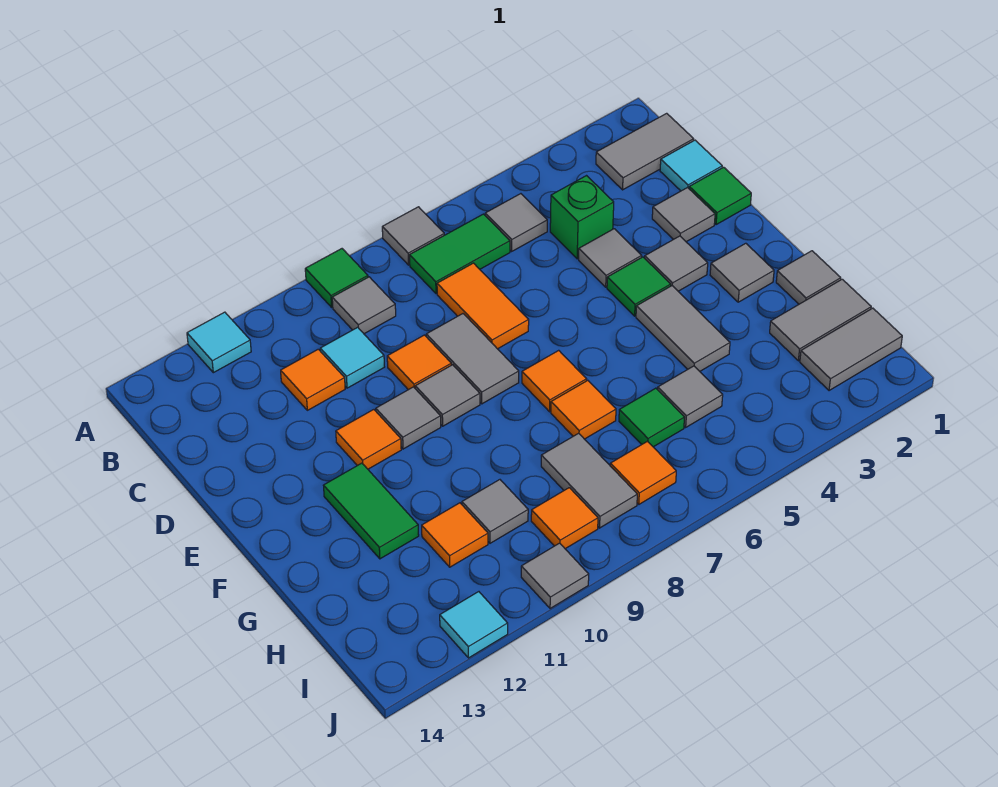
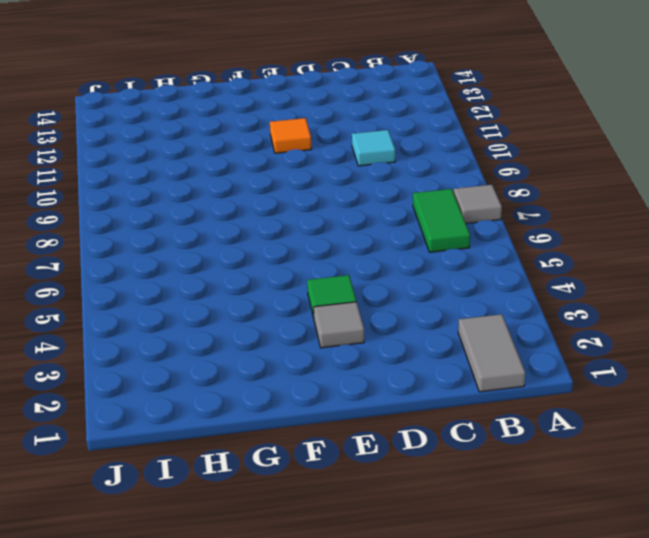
none -> green 1x1 tile [305,249,368,307]
none -> cyan 1x1 tile [187,312,251,373]
none -> grey 1x1 tile [485,194,547,251]
none -> grey 1x1 tile [332,277,396,334]

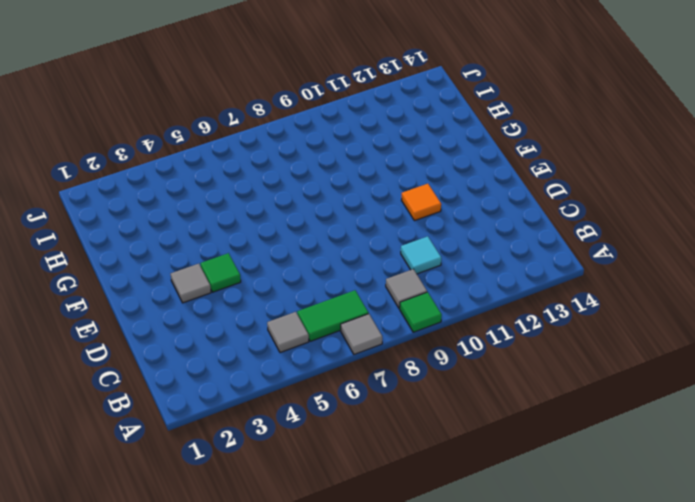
none -> cyan 1x1 tile [187,312,251,373]
none -> grey 1x2 tile [596,113,694,190]
none -> cyan 1x1 tile [660,140,722,191]
none -> green 1x1 brick [550,176,614,259]

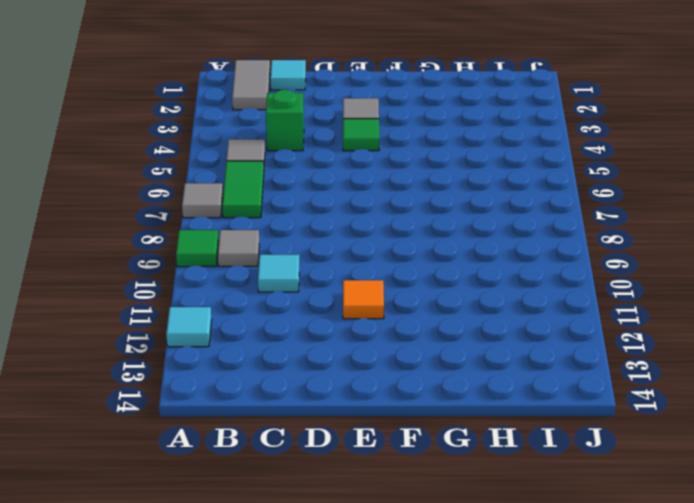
none -> orange 1x2 tile [437,263,529,349]
none -> orange 1x1 tile [281,349,345,410]
none -> green 1x1 tile [689,167,751,225]
none -> grey 1x1 tile [652,187,715,242]

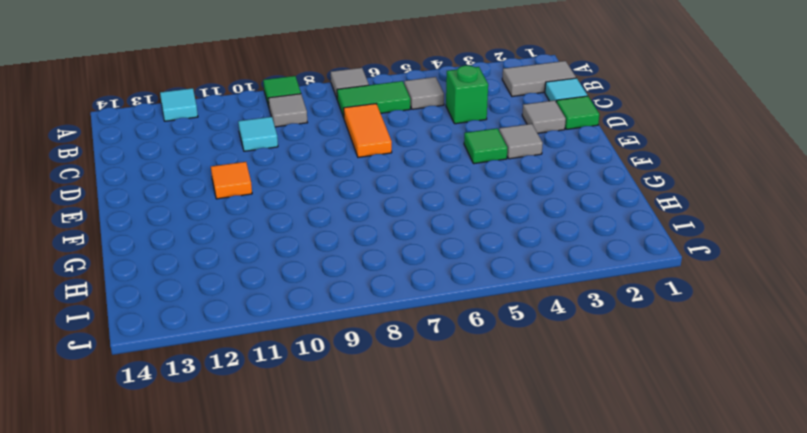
none -> orange 1x1 tile [281,349,345,410]
none -> grey 1x1 tile [579,229,642,287]
none -> grey 1x2 tile [426,314,519,404]
none -> orange 1x1 tile [387,335,451,390]

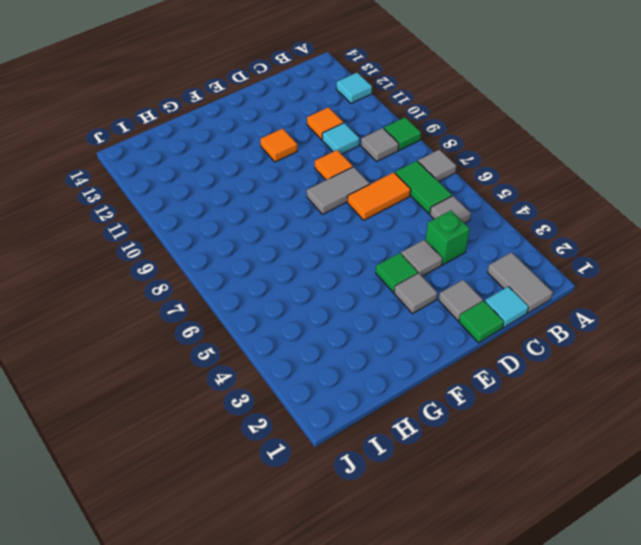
none -> grey 1x1 tile [415,365,480,426]
none -> grey 1x1 tile [376,387,441,449]
none -> grey 1x1 tile [710,243,774,302]
none -> grey 1x2 tile [636,286,730,371]

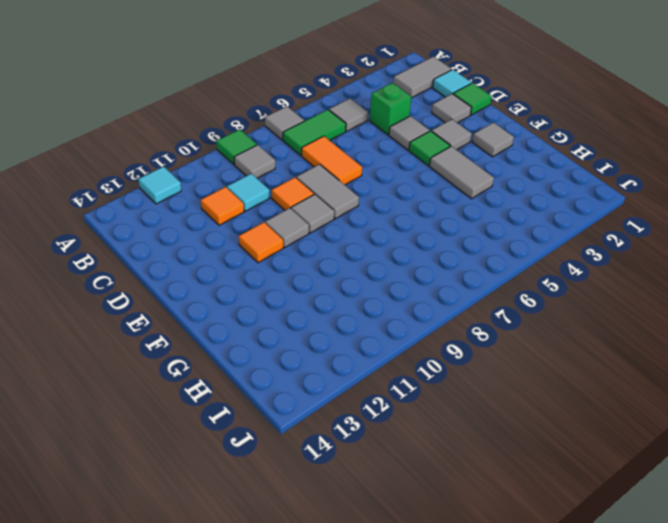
none -> orange 1x1 tile [522,350,587,412]
none -> green 1x2 tile [323,463,419,559]
none -> grey 1x1 tile [776,251,841,304]
none -> orange 1x1 tile [551,381,616,439]

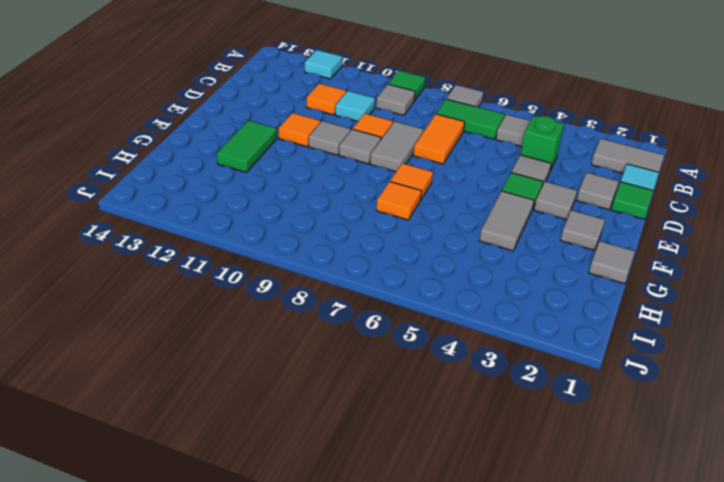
none -> grey 1x2 tile [770,279,871,361]
none -> grey 1x1 tile [658,366,723,427]
none -> green 1x1 tile [619,388,685,447]
none -> grey 1x2 tile [541,433,637,528]

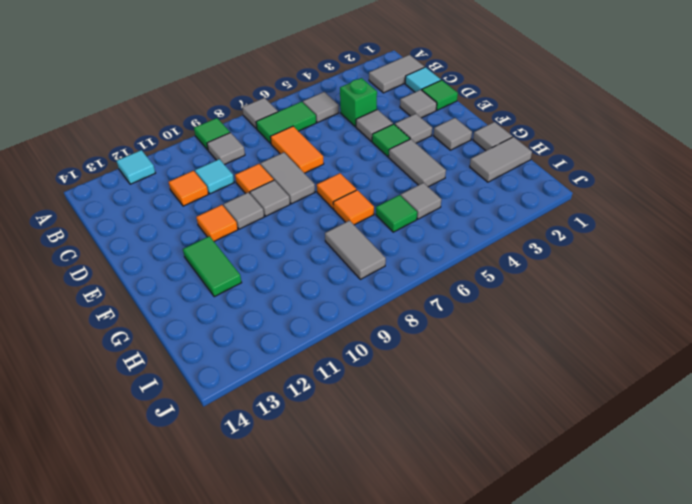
none -> grey 1x1 tile [462,480,528,543]
none -> orange 1x1 tile [422,503,488,567]
none -> grey 1x2 tile [800,308,902,391]
none -> orange 1x1 tile [610,441,676,504]

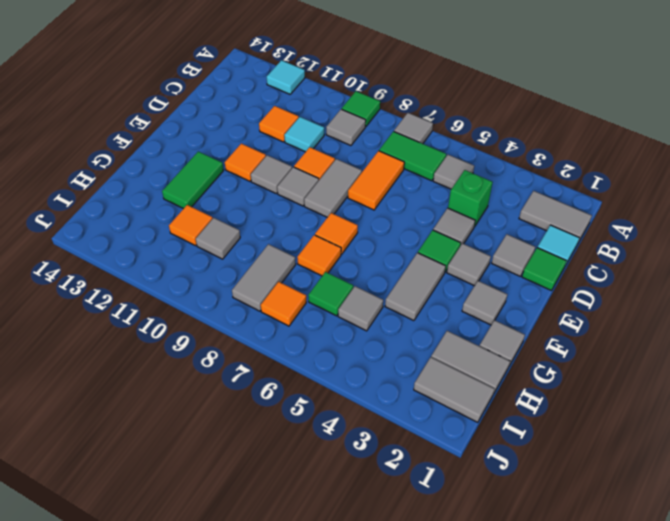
none -> orange 1x1 tile [531,488,598,549]
none -> grey 1x1 tile [521,543,589,609]
none -> cyan 1x1 tile [440,592,508,658]

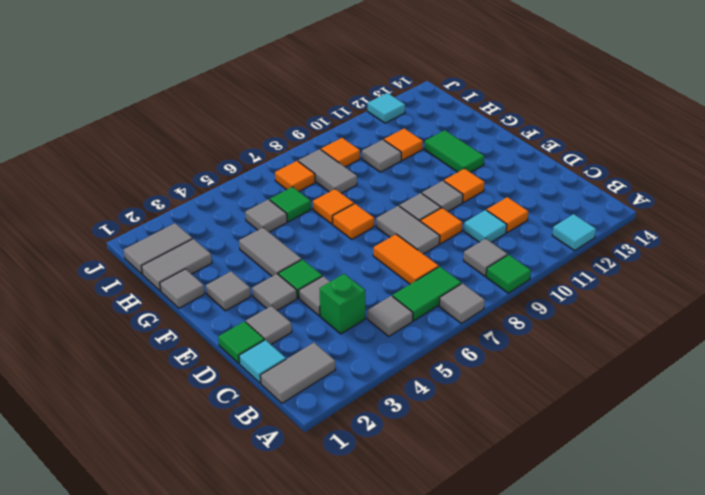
none -> grey 1x1 tile [521,543,589,609]

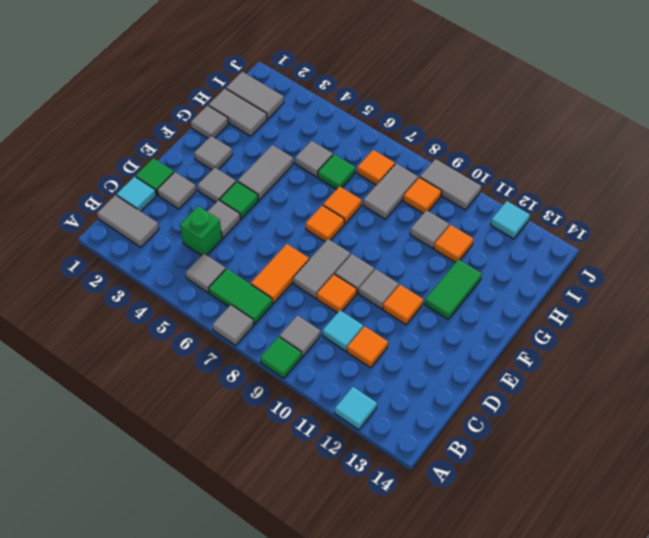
grey 1x2 tile [420,159,481,210] -> grey 1x1 tile [521,543,589,609]

